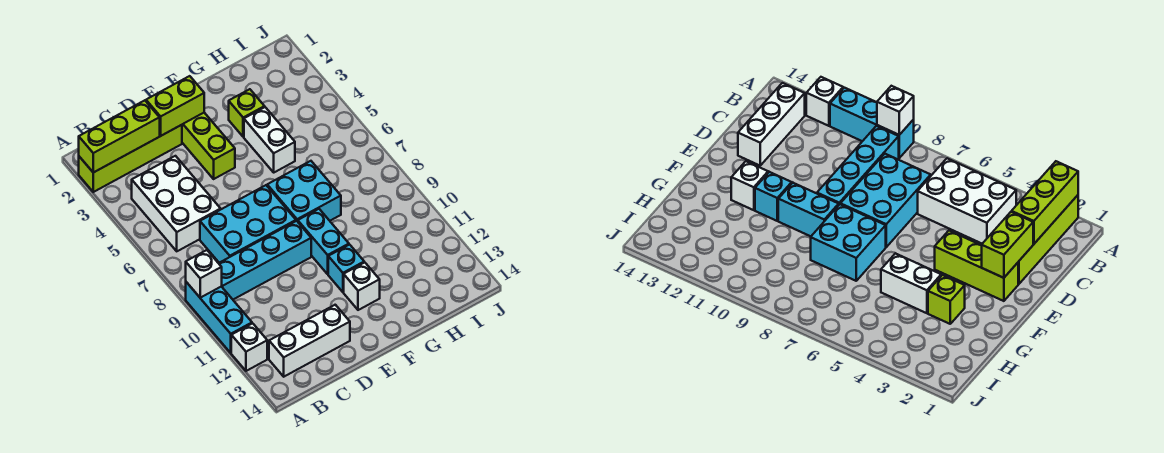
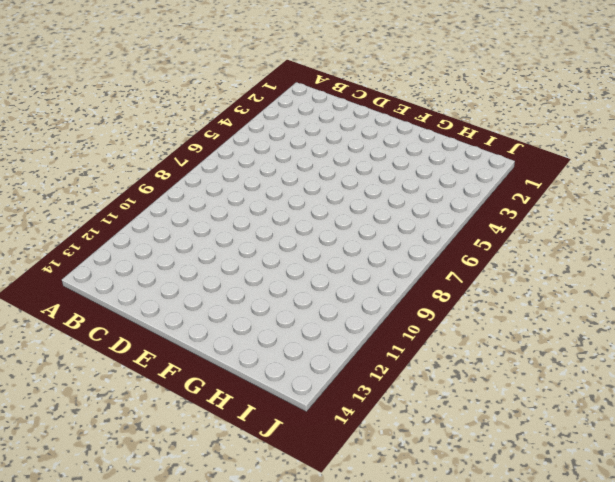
none -> lime 1x4 brick [79,125,182,192]
none -> cyan 1x3 brick [186,282,252,353]
none -> white 1x1 brick [231,323,267,371]

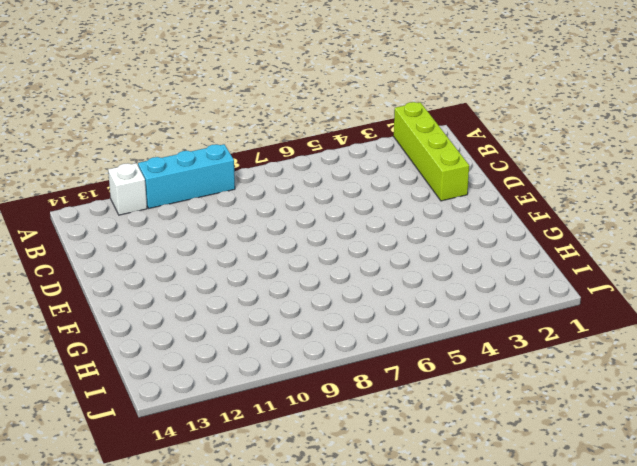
none -> white 2x3 brick [132,156,221,251]
none -> cyan 1x4 brick [219,221,311,299]
none -> white 1x3 brick [269,305,350,377]

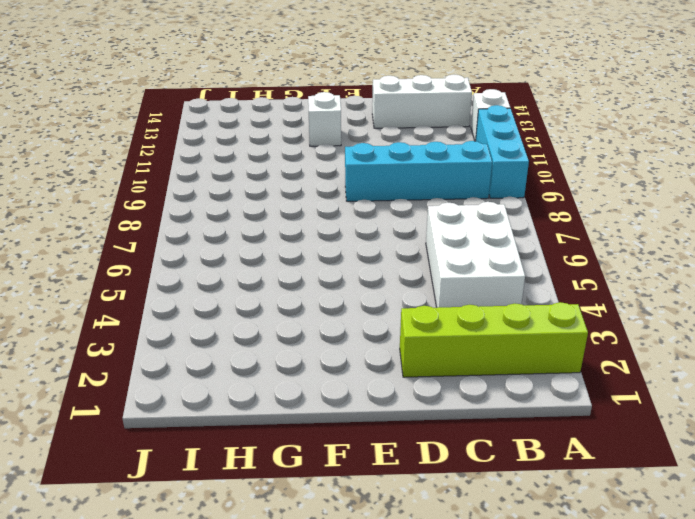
none -> cyan 2x3 brick [200,185,296,263]
none -> lime 1x3 brick [182,113,235,179]
none -> cyan 2x2 brick [267,161,341,222]

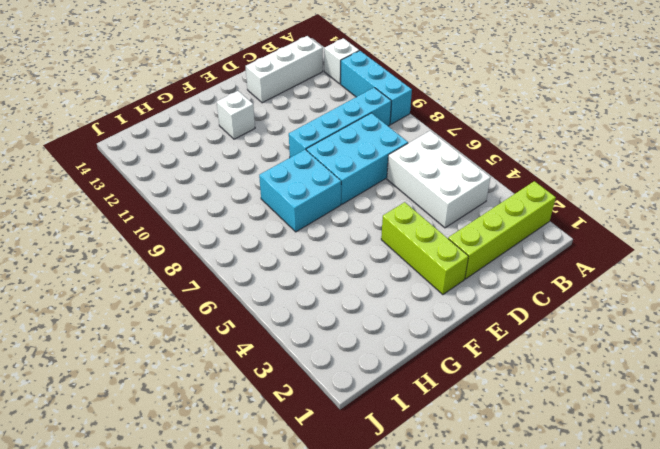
none -> cyan 1x2 brick [298,209,349,274]
none -> cyan 1x1 brick [328,245,364,292]
none -> lime 1x1 brick [229,89,265,137]

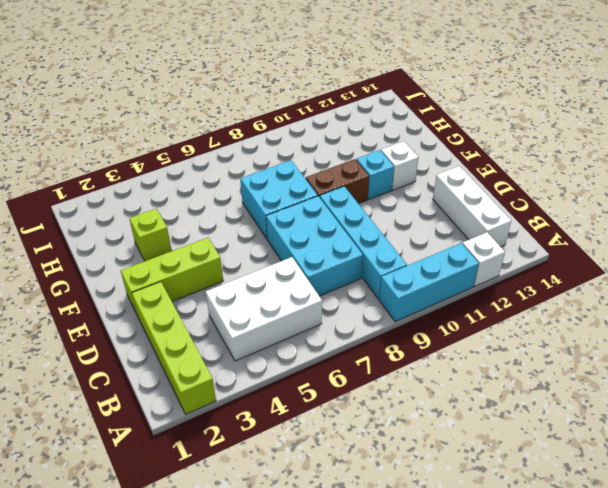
brown 1x2 brick [306,159,369,204] -> cyan 1x2 brick [298,209,349,274]
none -> white 1x2 brick [244,107,295,172]
none -> lime 1x3 brick [79,100,160,173]
none -> white 1x1 brick [186,250,222,298]

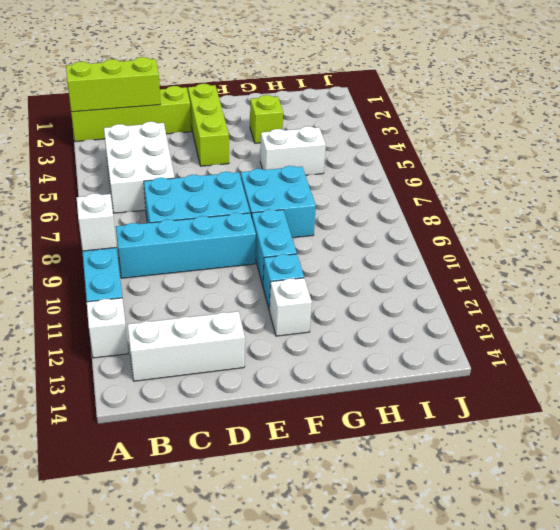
white 1x2 brick [260,126,326,175] -> white 1x2 brick turned to [244,107,295,172]
none -> lime 1x2 brick [146,76,204,136]

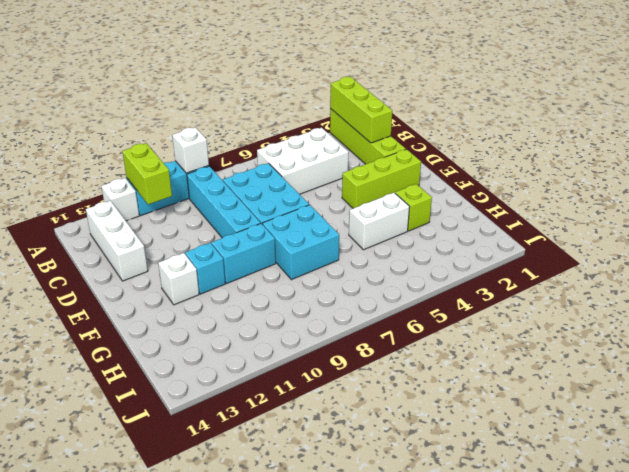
lime 1x2 brick [122,143,172,204] -> lime 1x2 brick moved to [146,76,204,136]

